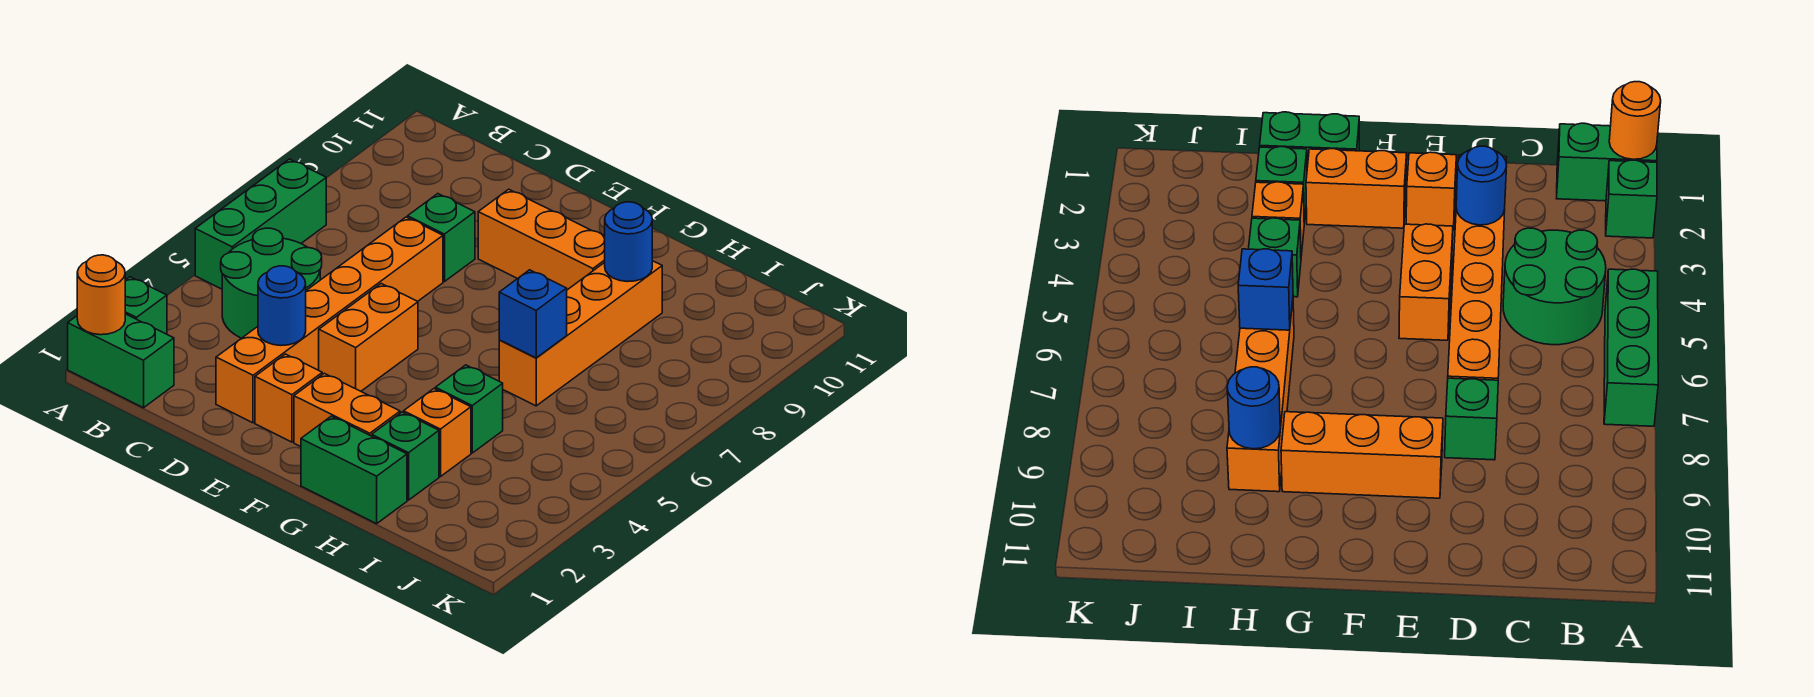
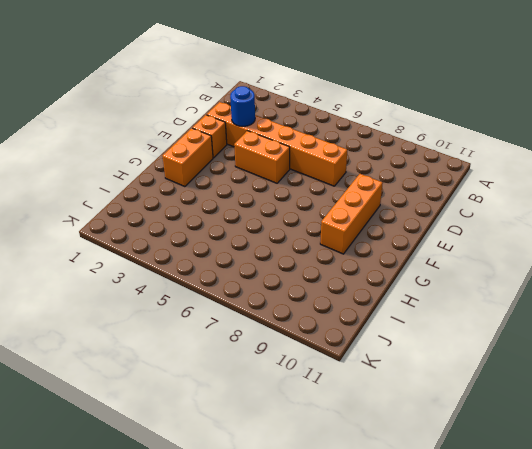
none -> green 1x2 brick [68,314,174,408]
none -> green 1x1 brick [125,277,167,334]
none -> green 1x3 brick [195,159,326,289]

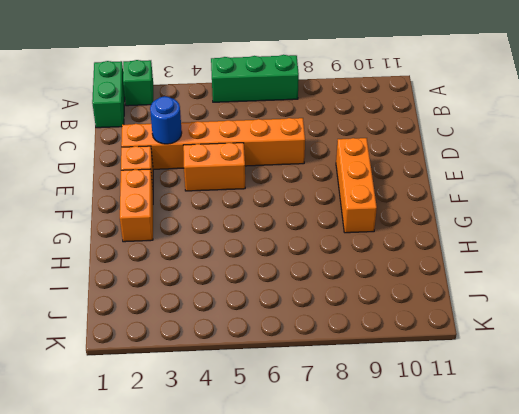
none -> green 2x2 round brick [221,228,322,338]
none -> green 1x1 brick [408,194,475,282]
none -> green 1x2 brick [301,416,407,524]

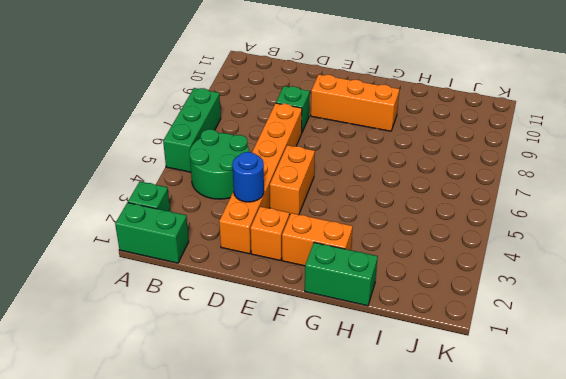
none -> green 1x1 brick [372,412,439,500]
none -> orange 1x1 brick [404,389,471,477]
none -> green 1x1 brick [435,365,503,453]

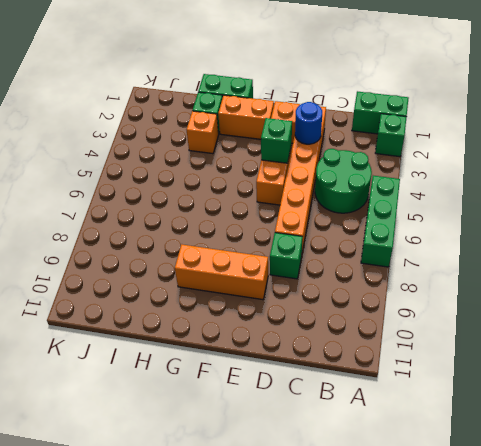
green 1x1 brick [261,118,292,163] -> green 1x1 brick moved to [435,365,503,453]
none -> orange 1x4 brick [499,261,662,406]
none -> orange 1x1 round brick [77,255,125,335]
none -> blue 1x1 brick [499,270,567,358]

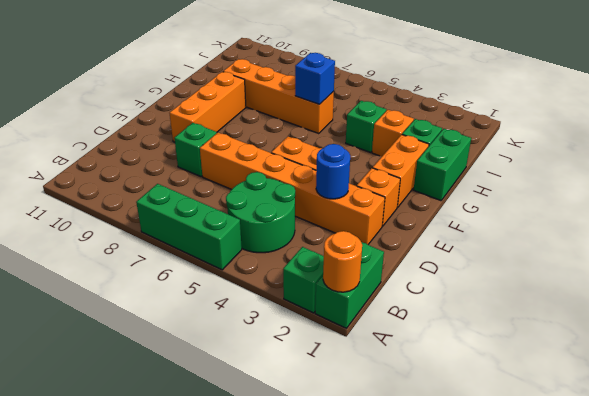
none -> blue 1x1 round brick [605,202,652,282]

